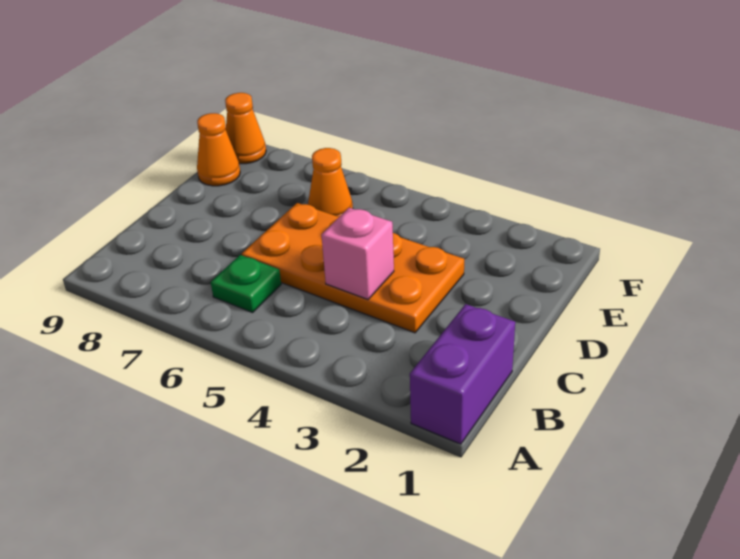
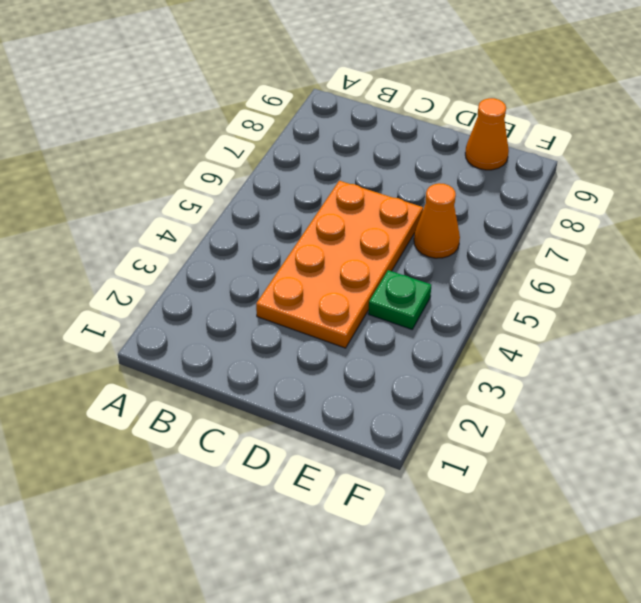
green 1x1 plate [368,270,431,329] -> green 1x1 plate moved to [211,255,281,313]
none -> purple 1x2 brick [410,304,515,444]
none -> orange 1x1 cone [225,93,266,164]

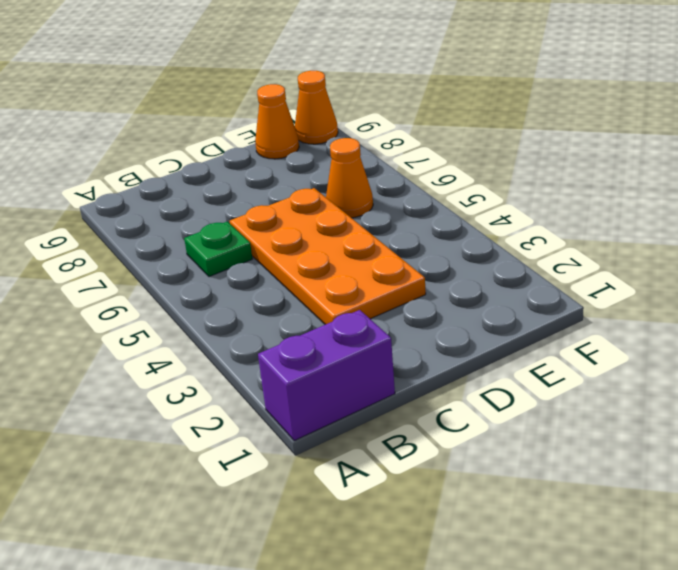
none -> pink 1x1 brick [322,208,394,299]

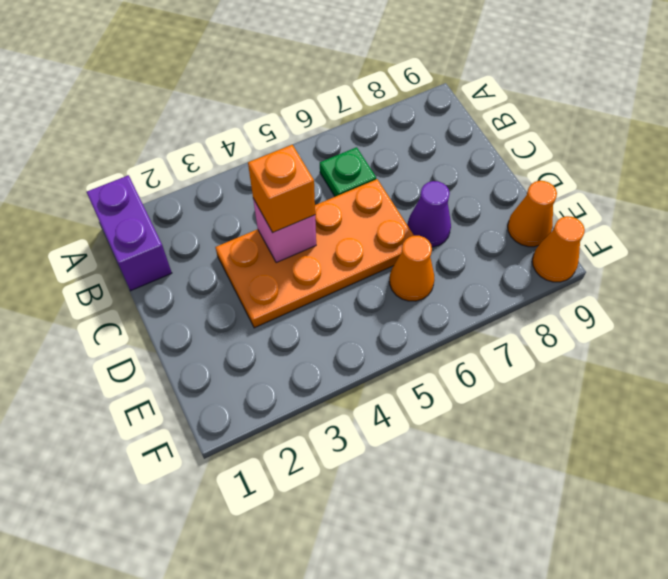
orange 1x1 brick [248,145,315,232] -> none
purple 1x1 cone [408,181,451,247] -> none

